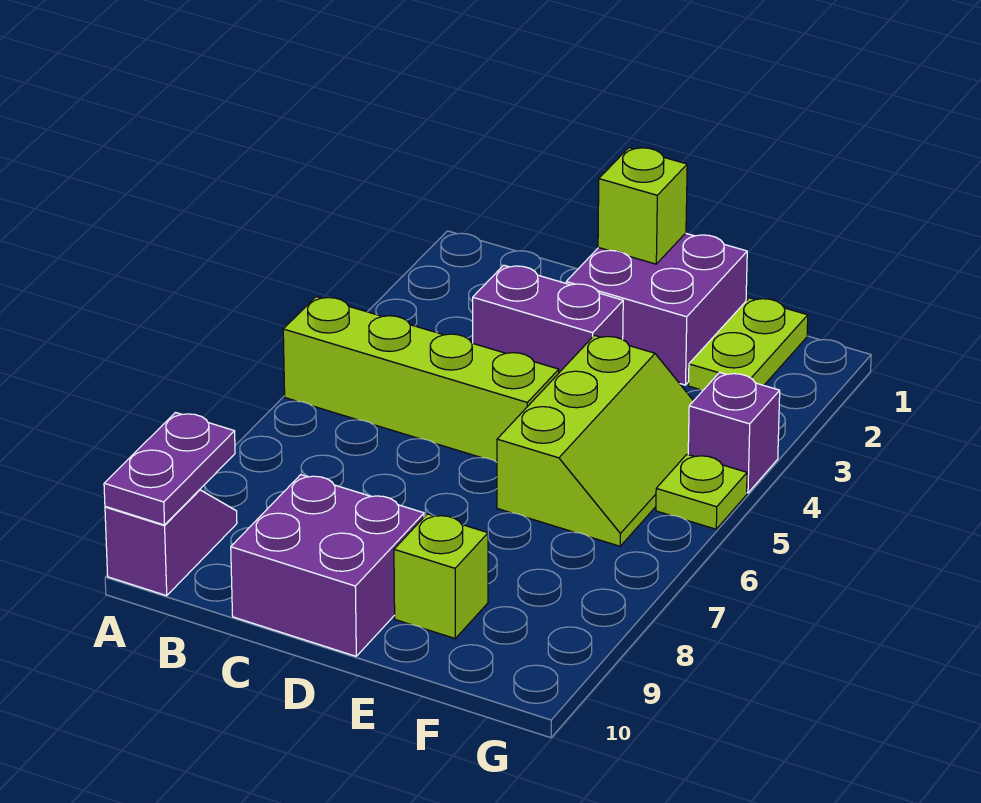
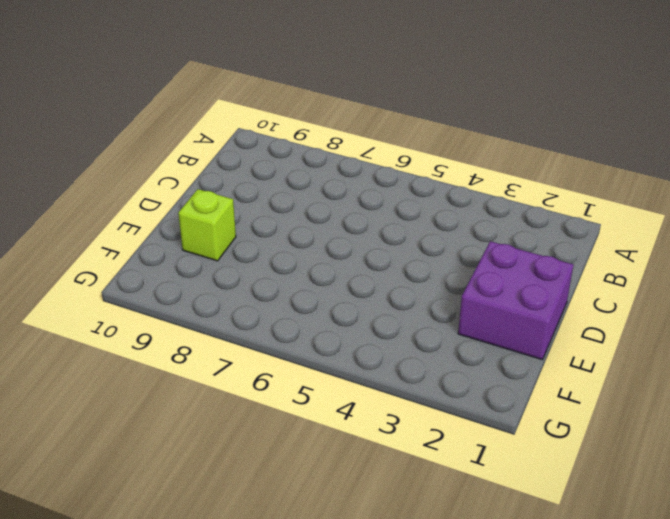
none -> lime 1x4 brick [283,297,559,462]
none -> purple 1x2 slope [105,490,237,596]
none -> purple 1x2 brick [473,265,623,372]

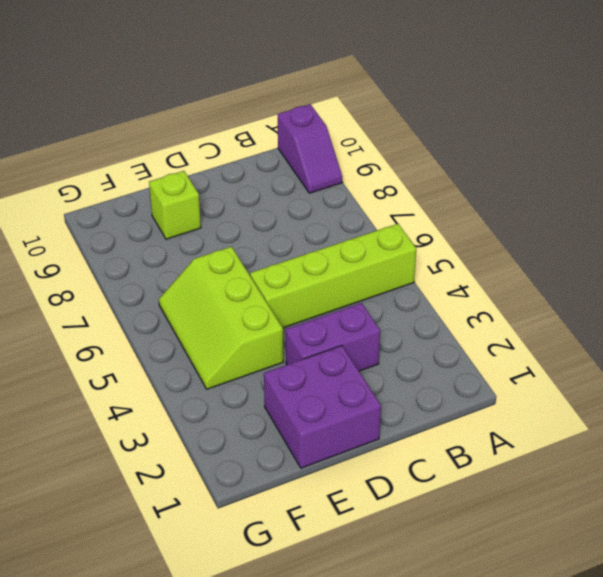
none -> purple 2x2 brick [231,475,424,656]
none -> lime 1x2 plate [689,298,808,390]
none -> purple 1x1 brick [688,372,780,493]

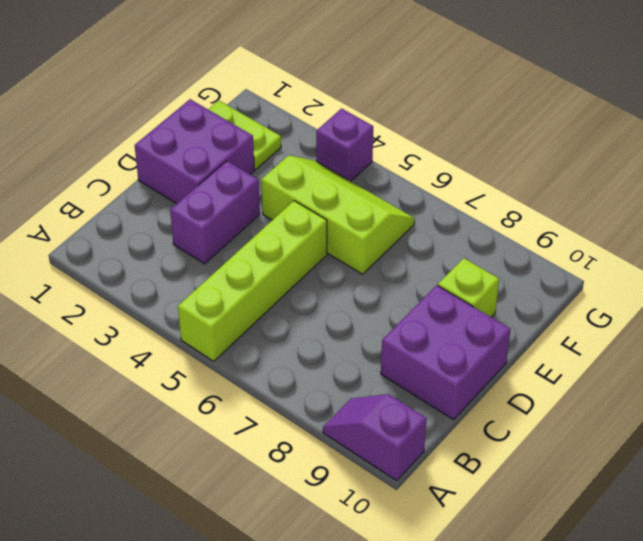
none -> lime 1x1 plate [656,454,747,529]
none -> purple 1x2 plate [104,413,235,525]
none -> lime 1x1 brick [598,148,687,264]

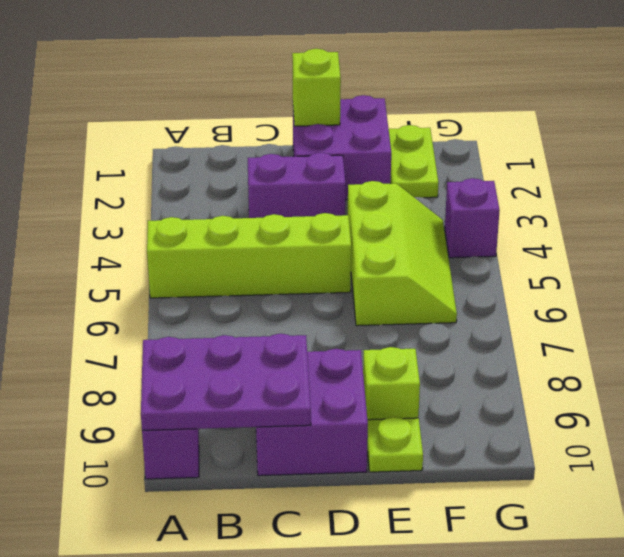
purple 2x3 plate [141,334,311,430] -> purple 1x2 plate [104,413,235,525]
lime 1x1 plate [367,417,423,472] -> lime 1x1 plate moved to [656,454,747,529]

